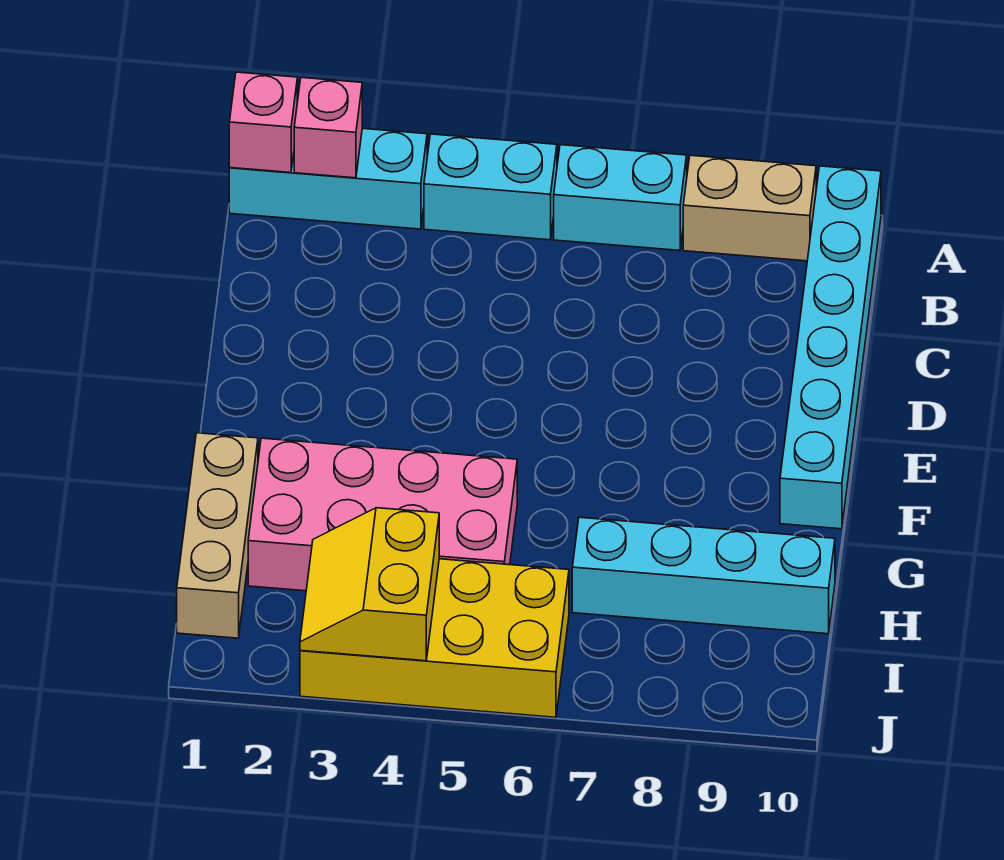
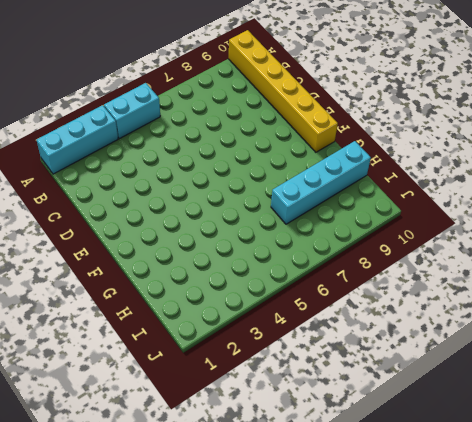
yellow 1x6 brick [229,30,338,152] -> cyan 1x6 brick [780,166,881,529]
none -> cyan 1x2 brick [554,145,687,250]
none -> tan 1x2 brick [683,155,816,261]
none -> tan 1x3 brick [177,433,258,638]

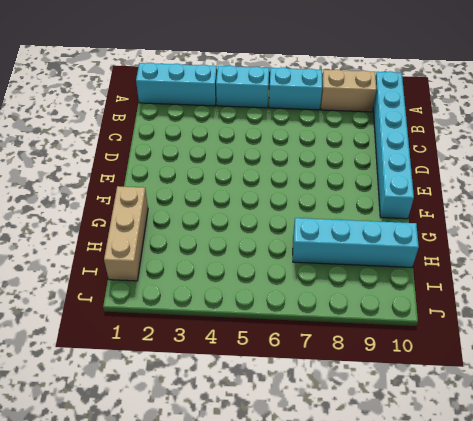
none -> pink 2x4 brick [248,438,517,591]
none -> yellow 2x4 brick [300,559,569,717]
none -> pink 1x1 brick [229,72,297,173]

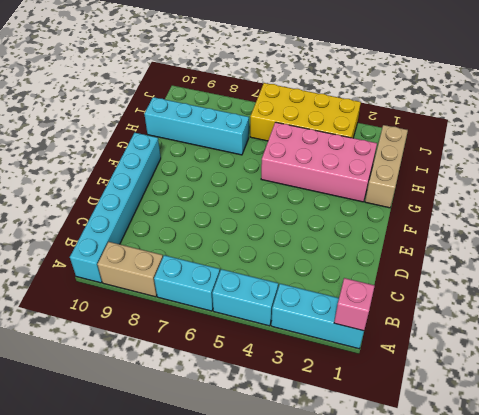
none -> pink 1x1 brick [294,78,362,178]
none -> yellow 2x2 slope [300,508,439,661]

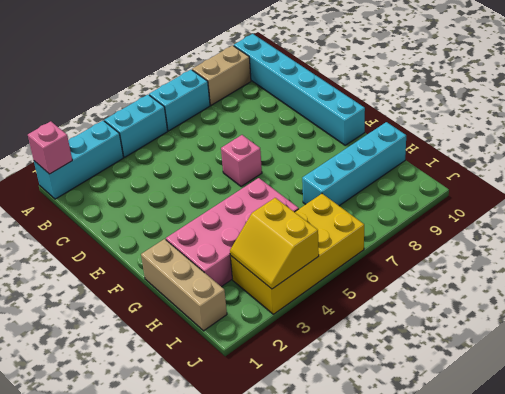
pink 1x1 brick [221,135,262,187] -> pink 1x1 brick moved to [294,78,362,178]

